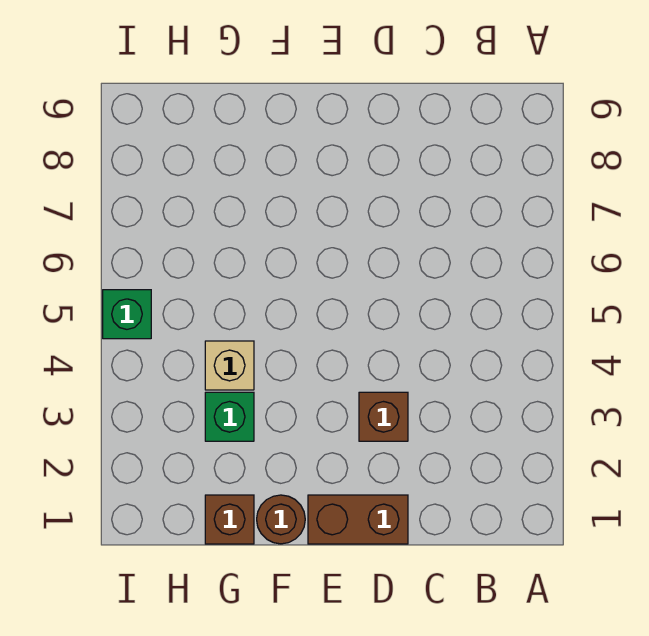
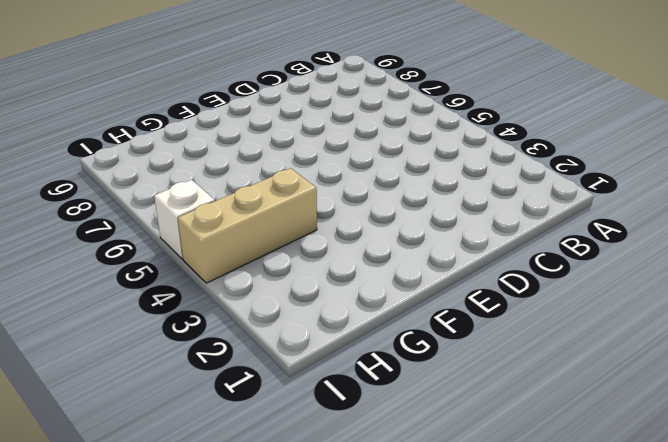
tan 1x3 brick [178,168,317,283] -> tan 1x1 brick [205,341,254,390]
white 1x1 brick [154,180,215,259] -> green 1x1 brick [103,290,151,339]
none -> brown 1x2 brick [308,495,408,544]
none -> brown 1x1 brick [359,392,408,441]

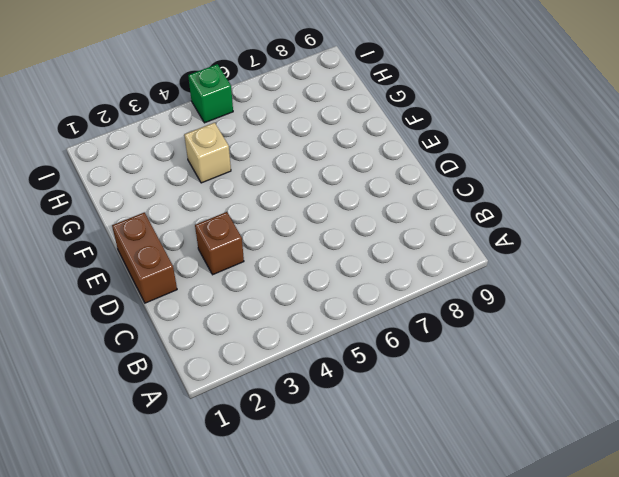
none -> brown 1x1 round brick [257,495,305,544]
none -> brown 1x1 brick [205,495,254,544]

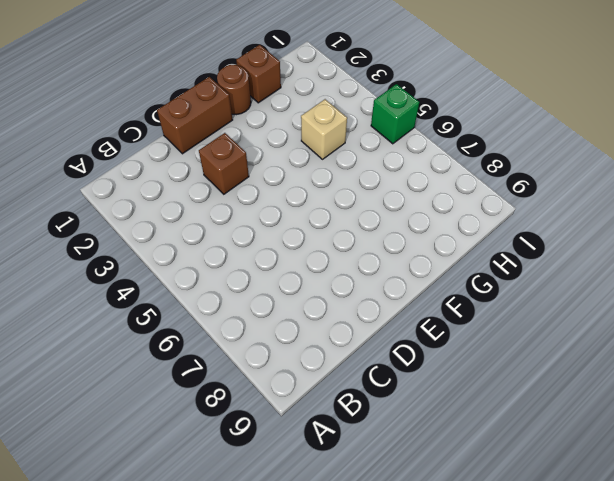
none -> green 1x1 brick [205,392,254,441]

